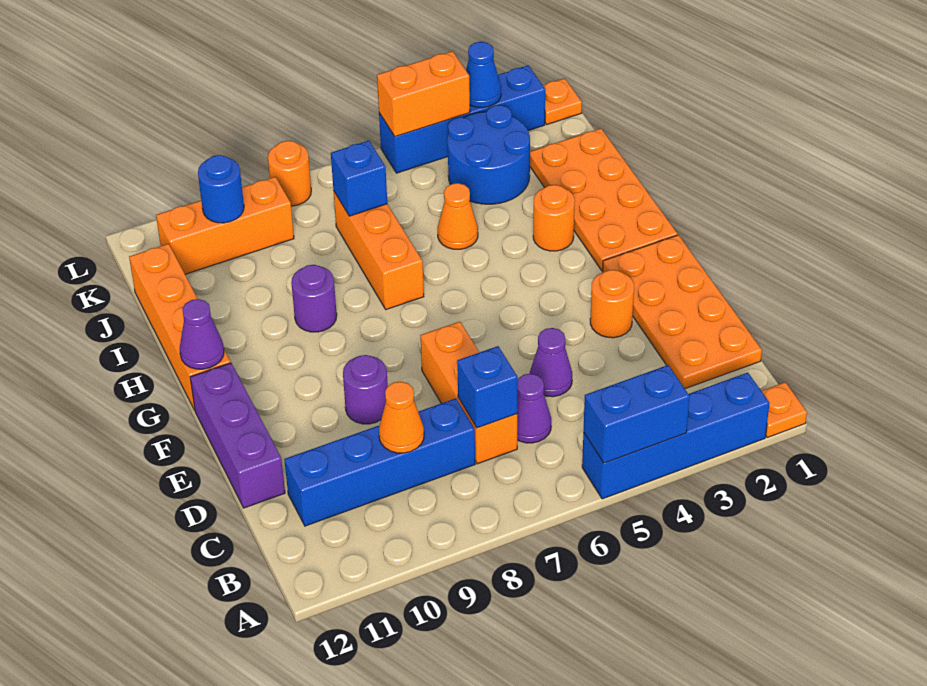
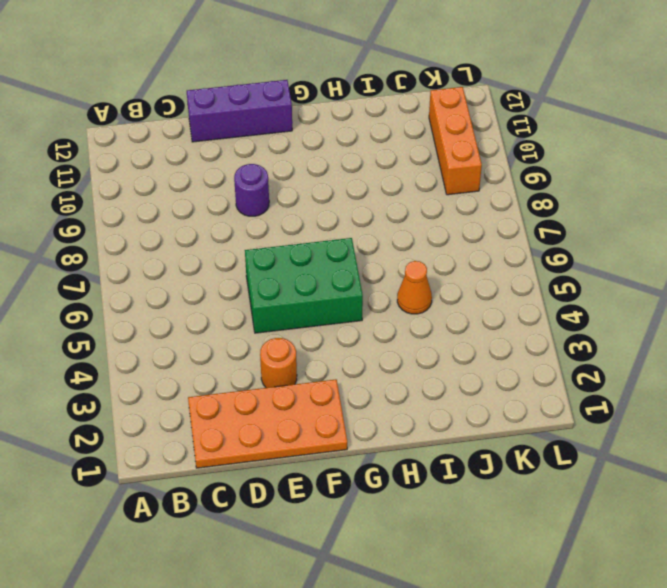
green 2x3 brick [245,238,363,333] -> none
none -> orange 1x1 plate [762,382,807,437]
none -> blue 1x4 brick [582,373,770,499]
none -> purple 1x1 cone [517,374,551,443]

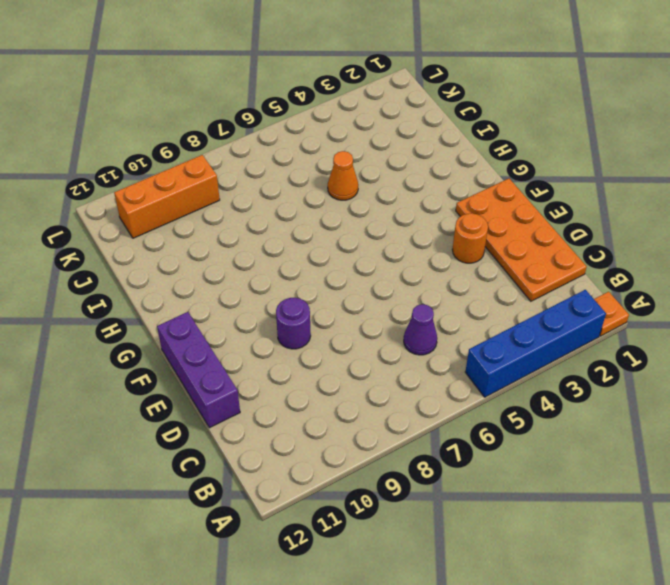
none -> orange 1x3 brick [420,322,517,464]
none -> blue 1x4 brick [284,398,475,526]
none -> purple 1x1 cone [530,328,572,397]

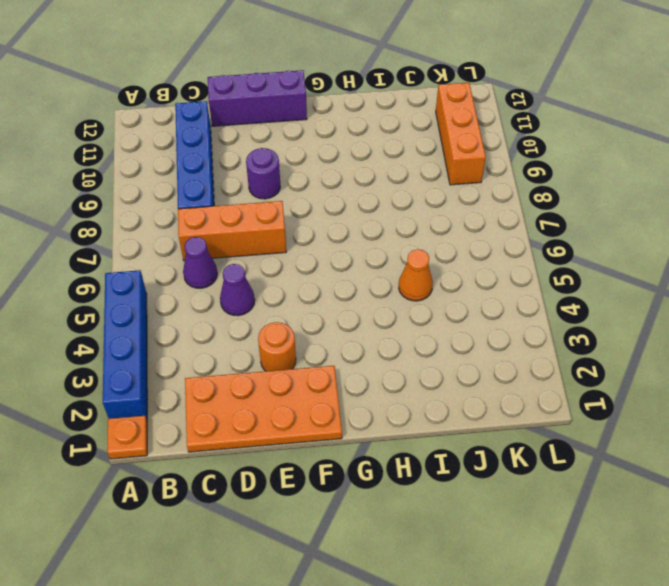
none -> orange 2x4 plate [530,128,678,271]
none -> orange 1x4 brick [129,244,231,410]
none -> orange 1x1 round brick [533,185,575,251]

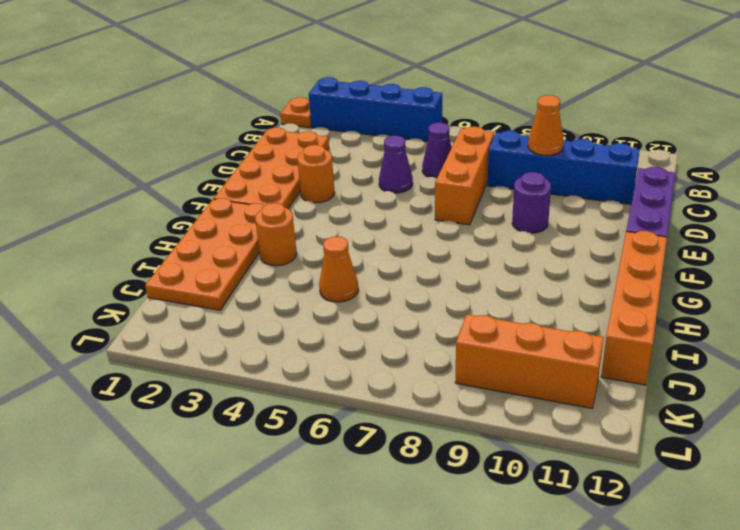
none -> orange 1x3 brick [334,192,424,310]
none -> purple 1x1 round brick [291,265,337,332]
none -> blue 2x2 round brick [448,105,530,204]

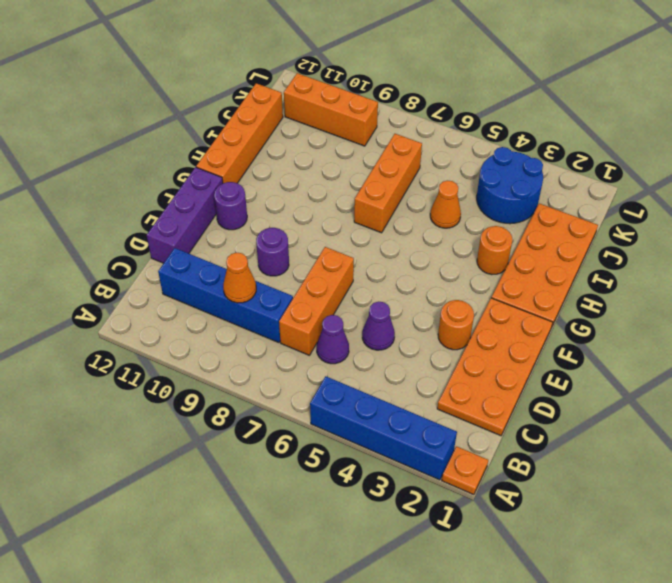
purple 1x1 round brick [214,182,247,230] -> purple 1x1 round brick moved to [291,265,337,332]
none -> orange 1x1 plate [543,78,582,124]
none -> blue 1x4 brick [379,65,545,173]
none -> orange 1x1 round brick [268,141,311,206]

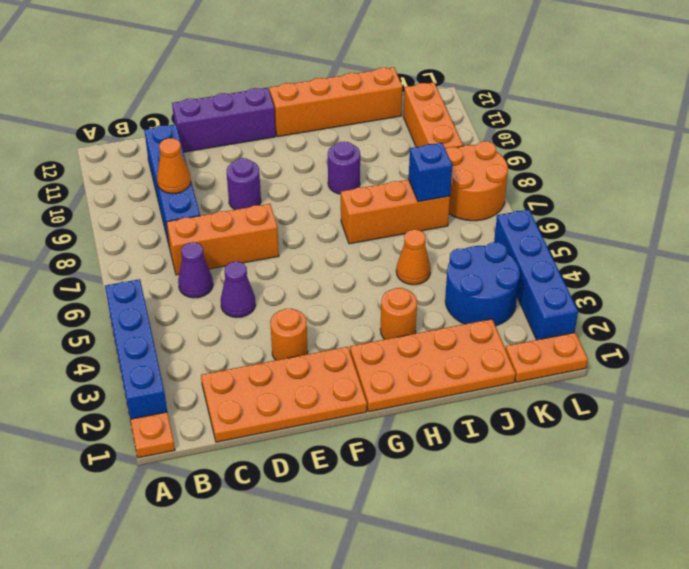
orange 1x2 plate [505,333,588,382] -> orange 1x1 plate [543,78,582,124]
orange 2x2 round brick [445,141,508,221] -> orange 1x1 round brick [268,141,311,206]
none -> blue 1x2 brick [583,365,690,463]
none -> blue 1x1 brick [457,346,518,428]
none -> purple 1x1 cone [180,299,224,369]

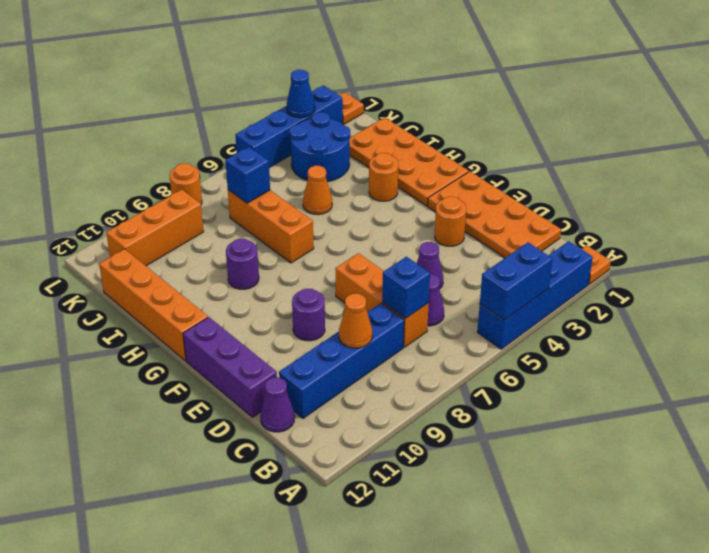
purple 1x1 cone [260,377,295,432] -> purple 1x1 cone moved to [180,299,224,369]
none -> blue 1x1 round brick [198,155,244,223]
none -> orange 1x2 brick [377,51,470,137]

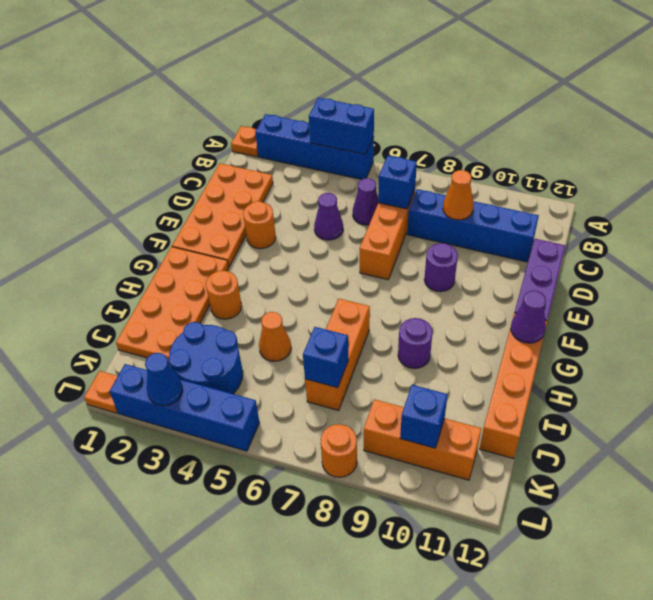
blue 1x1 brick [400,385,448,448] -> blue 1x1 round brick [198,155,244,223]
none -> orange 1x2 brick [377,51,470,137]

